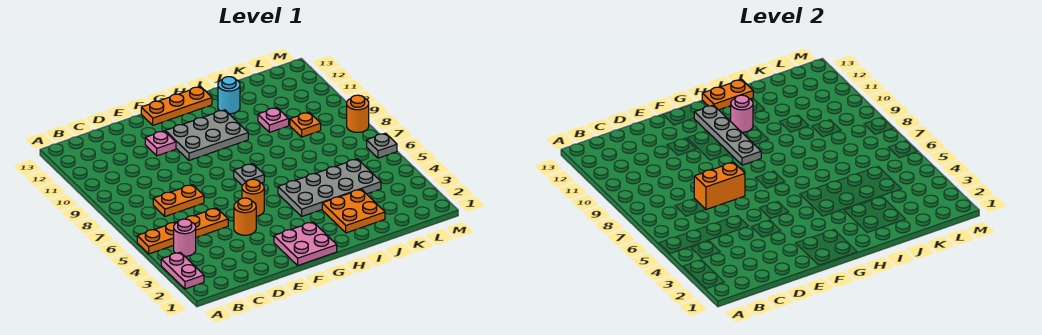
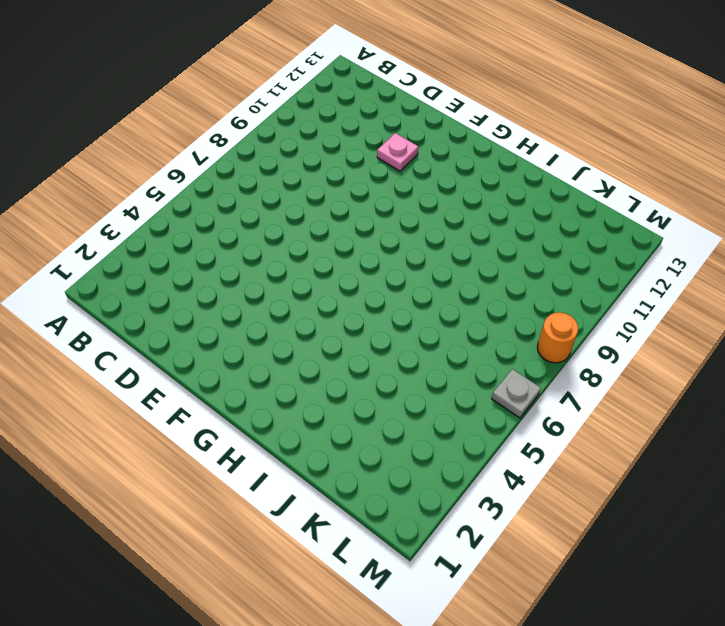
none -> pink 1x2 plate [161,252,204,289]
none -> orange 1x4 plate [137,208,228,254]
none -> pink 1x1 round brick [174,219,196,256]

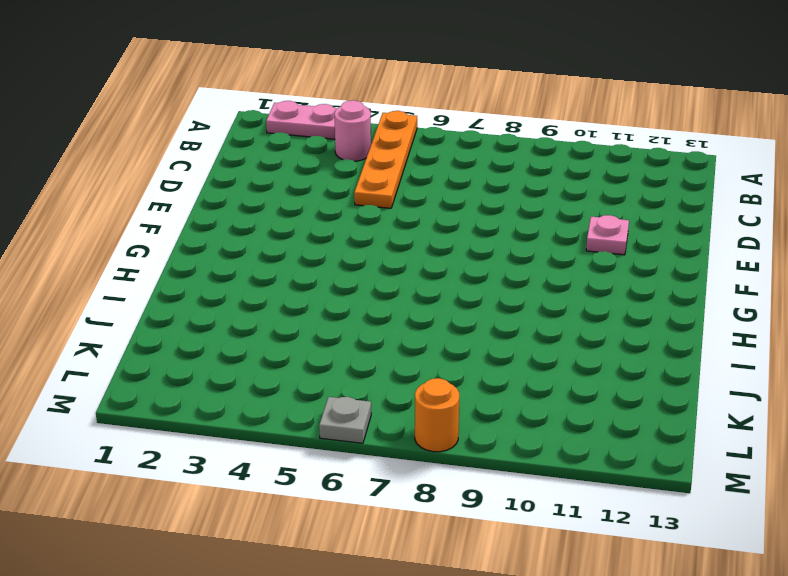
none -> orange 1x2 plate [153,185,204,216]
none -> orange 1x1 round brick [234,198,256,235]
none -> pink 2x2 plate [274,222,337,266]

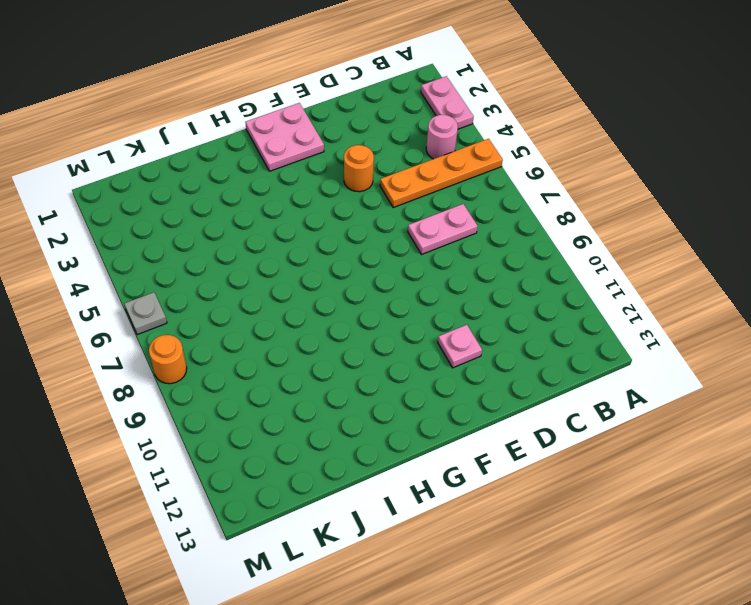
pink 1x2 plate [408,204,478,254] -> orange 1x2 plate [153,185,204,216]
none -> orange 1x1 round brick [242,179,264,216]
none -> grey 2x3 plate [165,110,248,160]
none -> orange 1x3 plate [141,87,212,125]

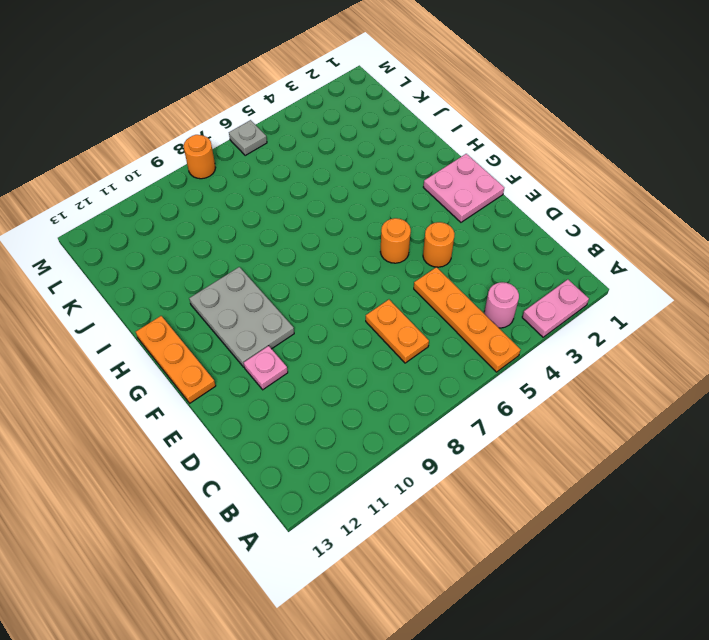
none -> grey 1x1 plate [234,164,264,186]
none -> grey 2x4 plate [278,159,381,216]
none -> orange 2x2 plate [322,189,385,233]

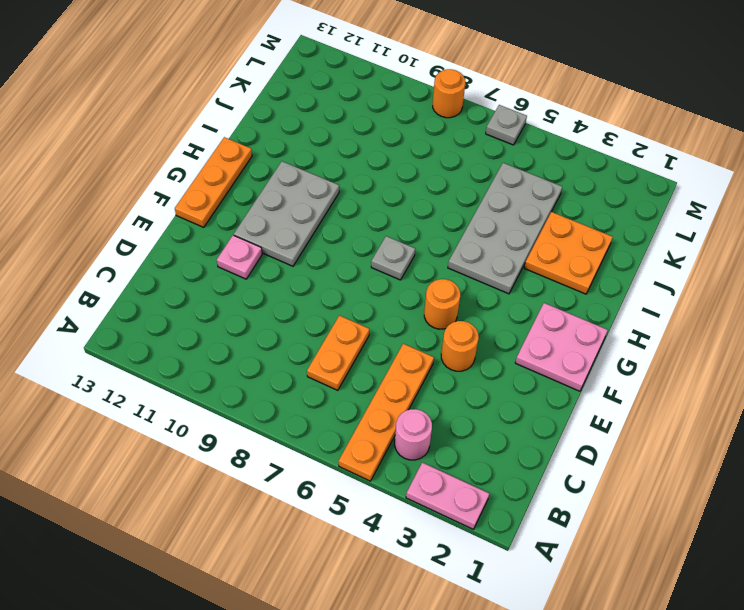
none -> cyan 1x1 round brick [218,77,240,114]
none -> pink 1x1 plate [258,108,289,132]
none -> orange 1x1 plate [290,112,321,137]

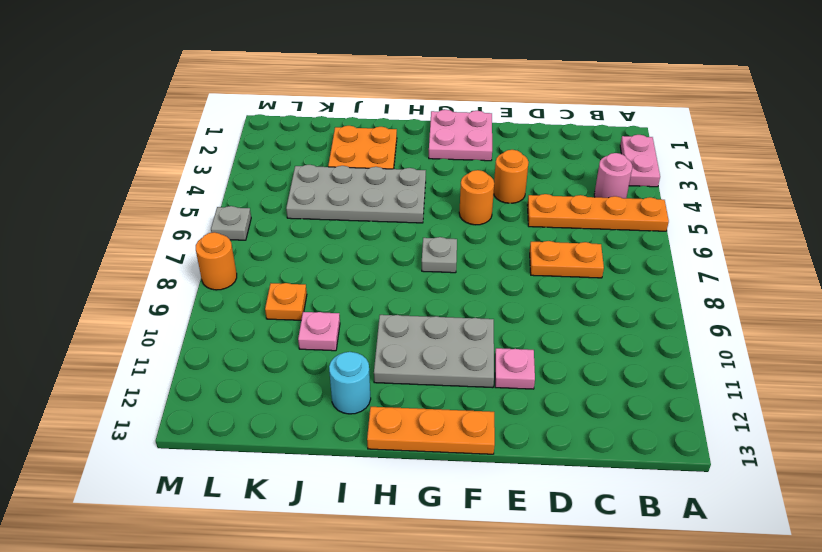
none -> orange 1x2 brick [694,162,745,209]
none -> grey 1x4 plate [694,105,761,165]
none -> pink 1x1 round brick [731,95,753,132]

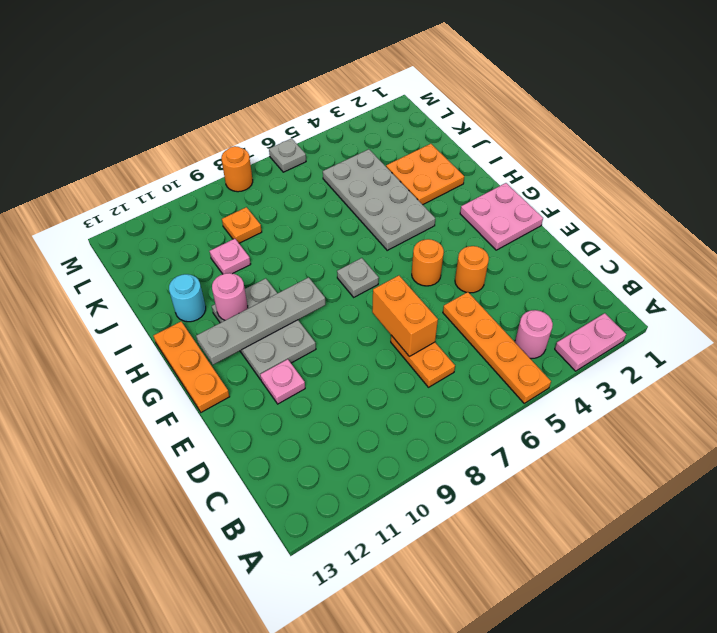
none -> orange 1x2 plate [702,79,753,110]

